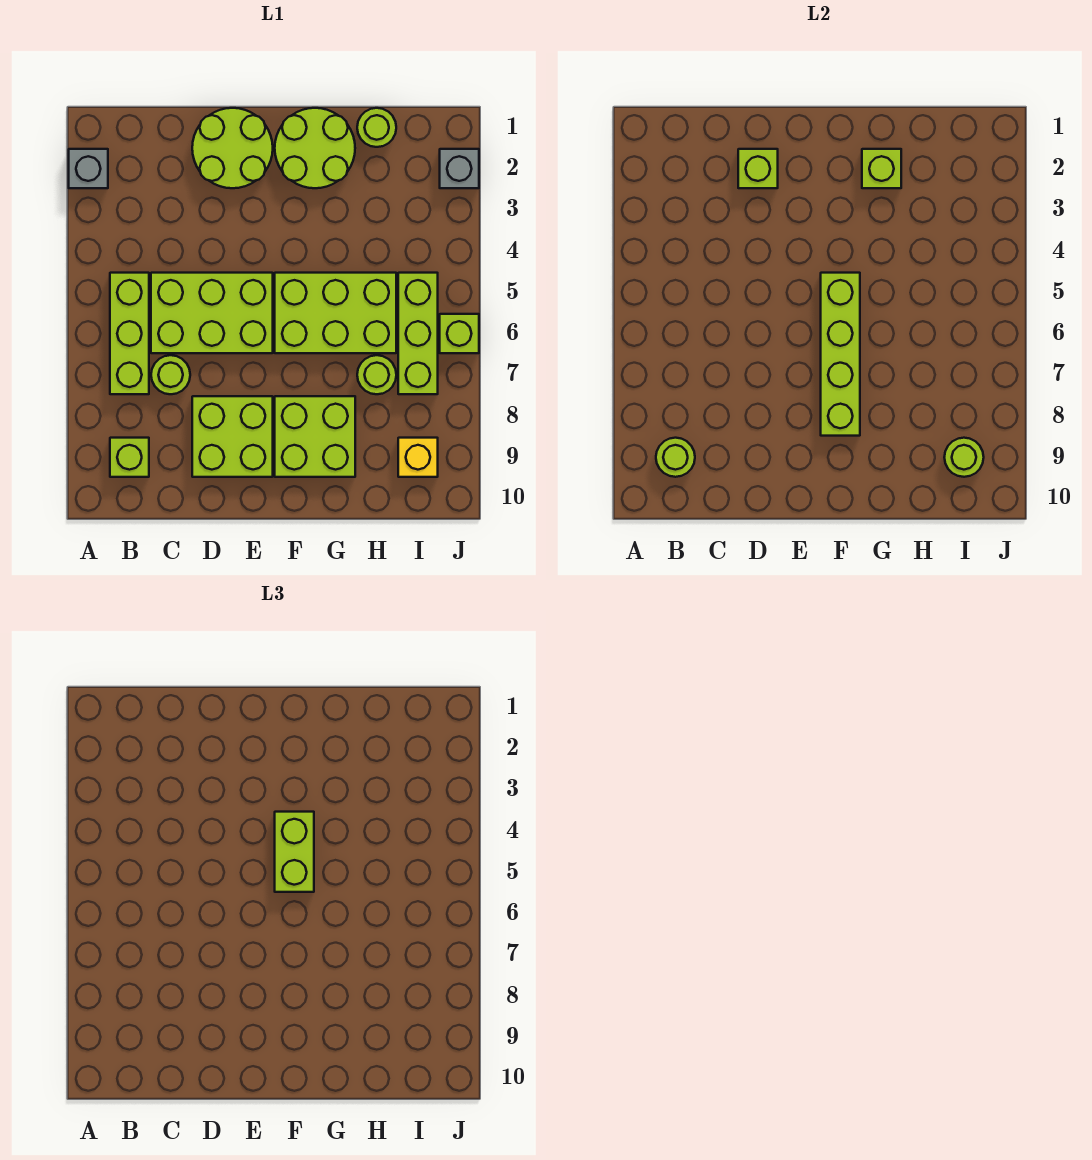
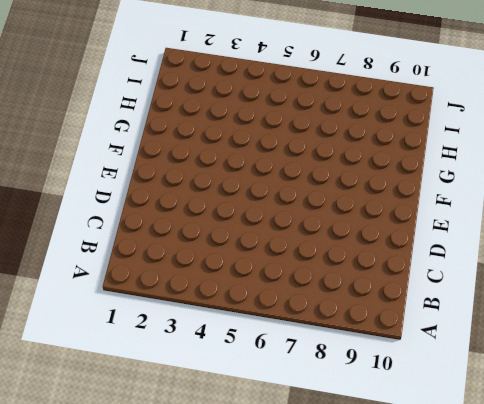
none -> grey 1x1 brick [69,149,108,188]
none -> lime 1x3 brick [110,273,149,394]
none -> lime 1x1 brick [110,438,149,477]

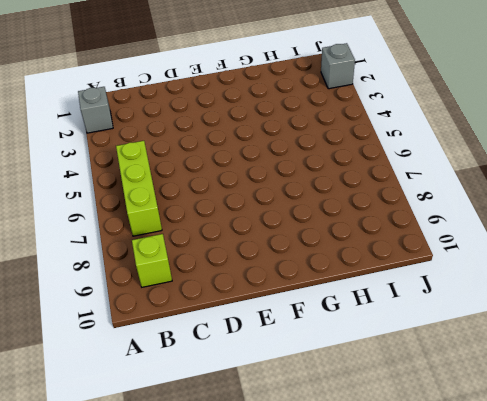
none -> lime 2x3 brick [151,273,273,353]
none -> lime 1x1 round brick [151,355,190,394]
none -> lime 2x2 round brick [192,108,273,188]

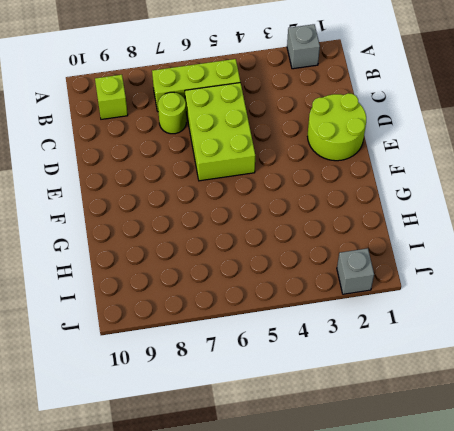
none -> lime 2x2 brick [192,396,273,477]
none -> lime 2x2 round brick [275,108,355,188]
none -> lime 2x3 brick [275,273,396,353]

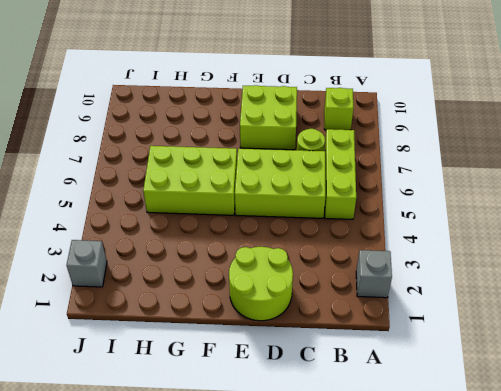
none -> lime 2x2 round brick [275,108,355,188]
none -> lime 2x2 brick [275,396,355,477]
none -> lime 1x1 round brick [357,108,396,147]

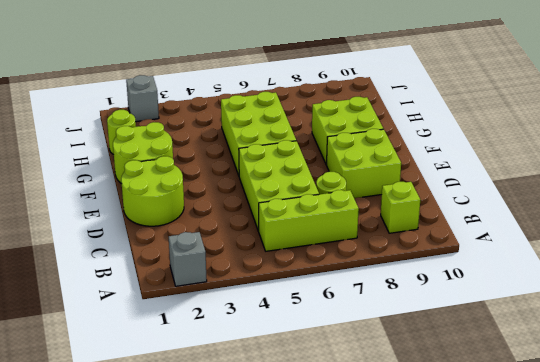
none -> lime 1x1 round brick [357,355,396,394]
none -> lime 1x3 brick [398,273,438,394]
none -> yellow 1x1 brick [398,438,438,477]

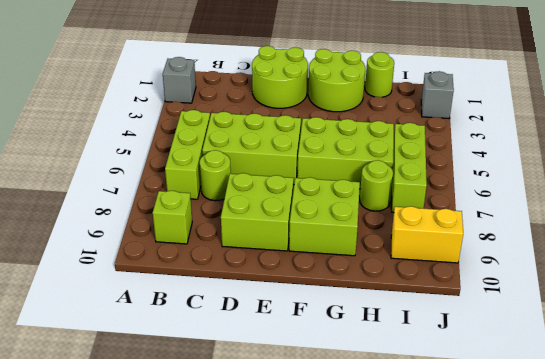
yellow 1x2 brick [391,206,463,263] -> yellow 1x1 brick [398,438,438,477]
none -> lime 1x1 brick [440,314,479,353]
none -> lime 1x1 round brick [656,438,695,477]
none -> lime 1x1 brick [738,149,778,188]

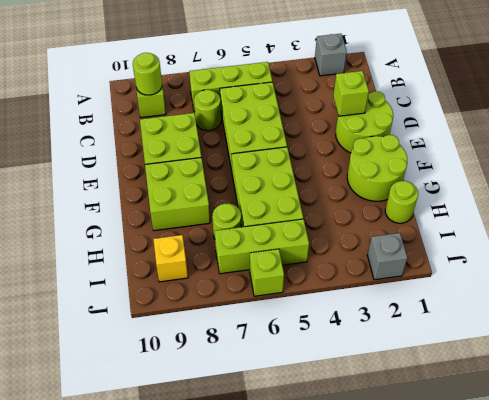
none -> lime 1x4 brick [821,273,860,436]
none -> lime 1x1 brick [862,149,901,188]
none -> lime 1x1 round brick [944,438,984,477]

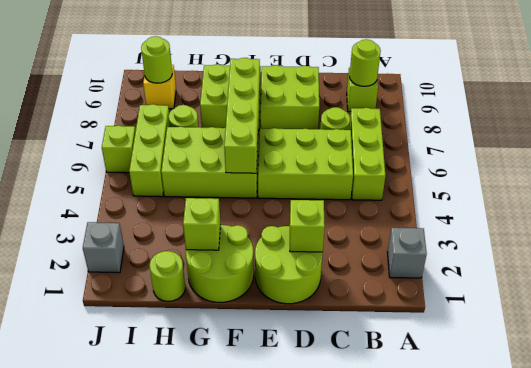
none -> lime 1x2 brick [275,812,314,892]

